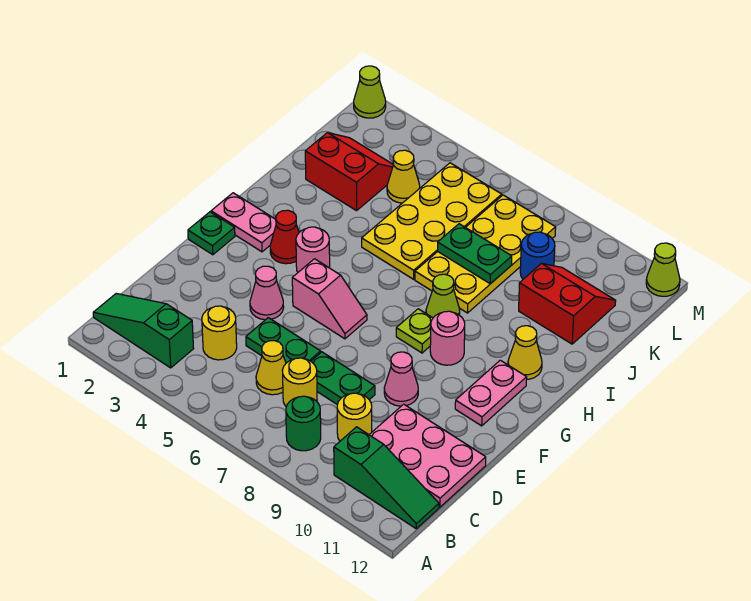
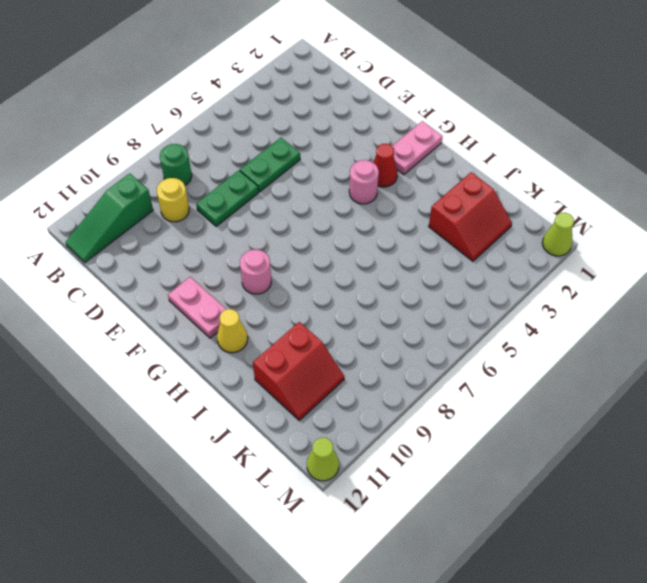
none -> green 1x3 slope [93,294,194,368]
none -> yellow 1x1 round brick [202,306,237,360]
none -> yellow 1x1 cone [256,341,286,395]
none -> yellow 1x1 round brick [282,358,317,407]

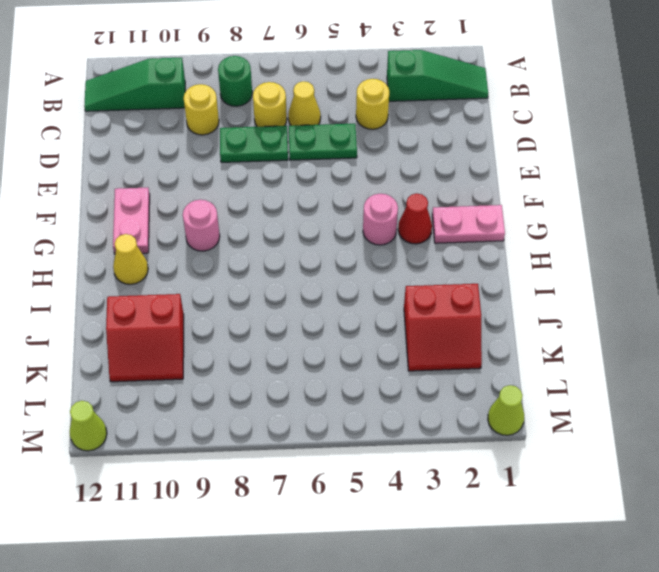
none -> pink 2x3 plate [369,404,486,507]
none -> pink 1x1 cone [250,266,284,320]
none -> pink 1x1 cone [384,352,418,406]
none -> green 1x1 plate [188,212,235,255]

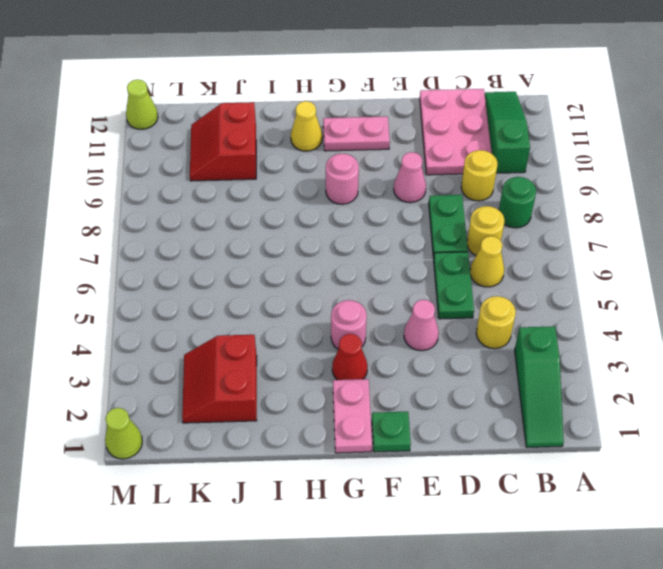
none -> pink 1x2 slope [292,259,367,339]
none -> lime 1x1 plate [396,309,433,353]
none -> lime 1x1 cone [426,274,460,318]
none -> yellow 2x4 plate [362,163,502,279]

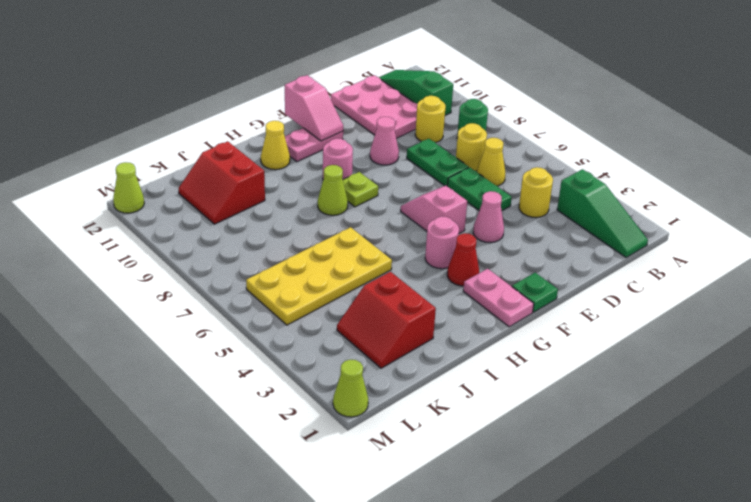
pink 1x2 slope [285,75,343,141] -> none
none -> yellow 2x4 plate [415,195,556,313]
none -> yellow 1x1 cone [387,150,420,203]
none -> blue 1x1 round brick [520,232,555,279]
none -> green 1x2 plate [438,224,512,284]

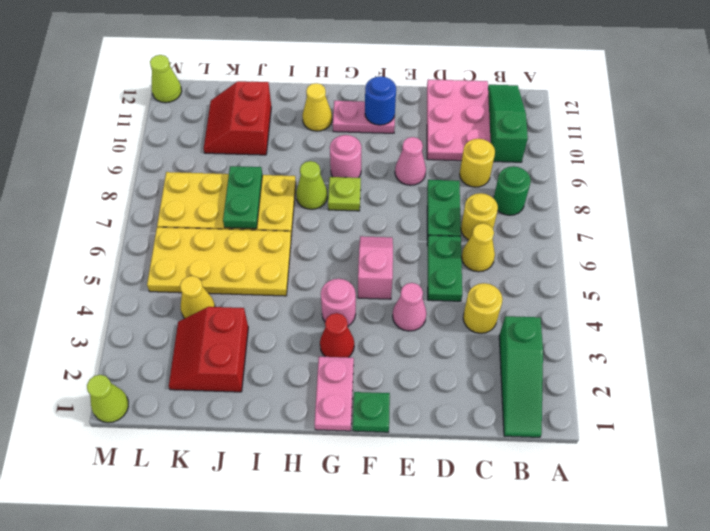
blue 1x1 round brick [365,76,396,125] -> blue 1x1 round brick moved to [520,232,555,279]

